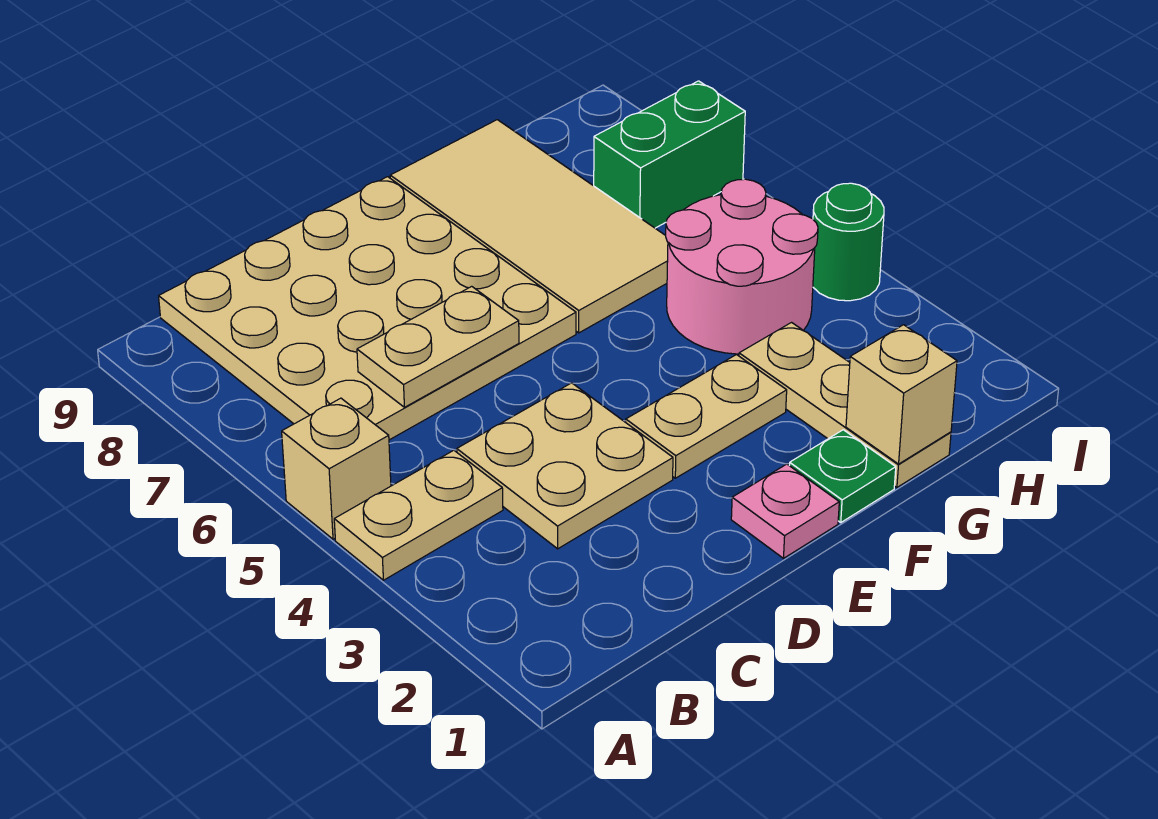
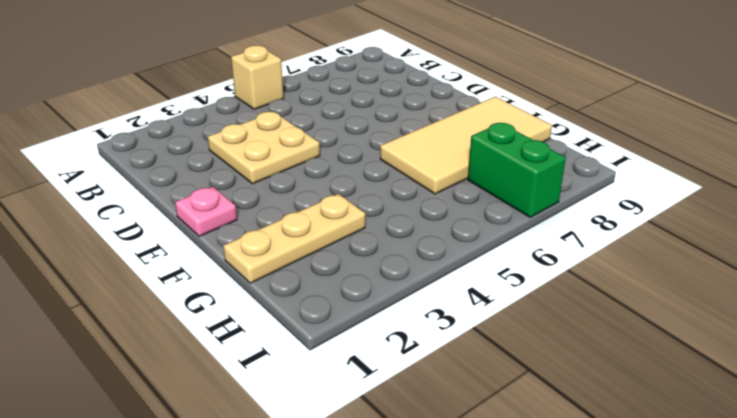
none -> tan 1x2 plate [334,450,503,580]
none -> tan 4x4 plate [159,177,576,440]
none -> tan 1x2 plate [626,355,787,478]

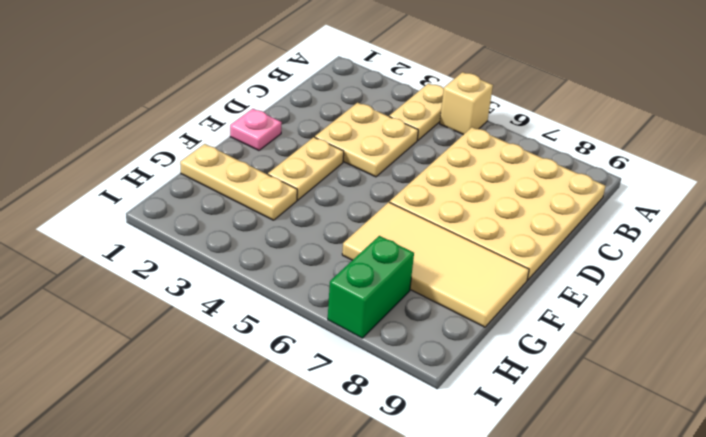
none -> green 1x1 plate [789,430,896,522]
none -> pink 2x2 round brick [666,179,818,354]
none -> green 1x1 round brick [813,183,884,301]

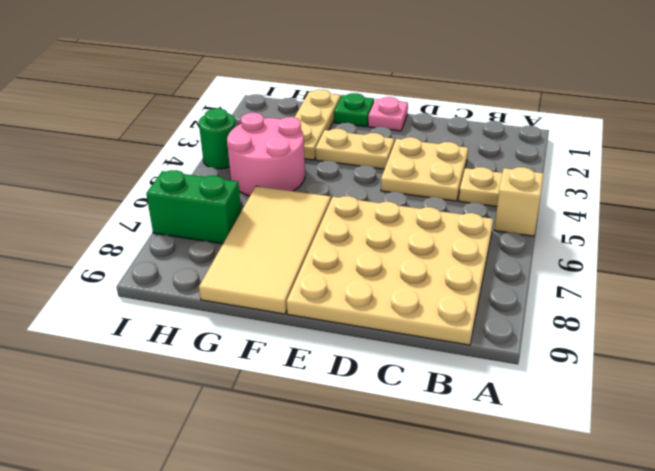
none -> tan 1x2 plate [357,286,519,407]
none -> tan 1x1 brick [846,325,957,464]

